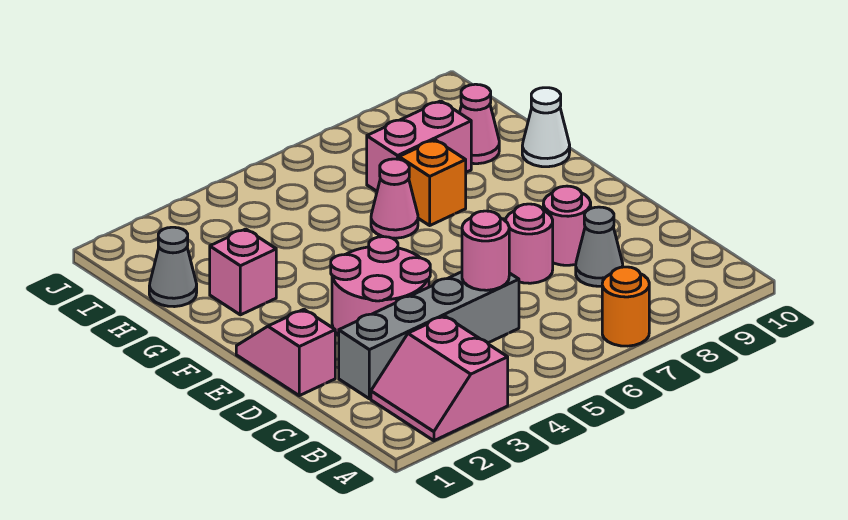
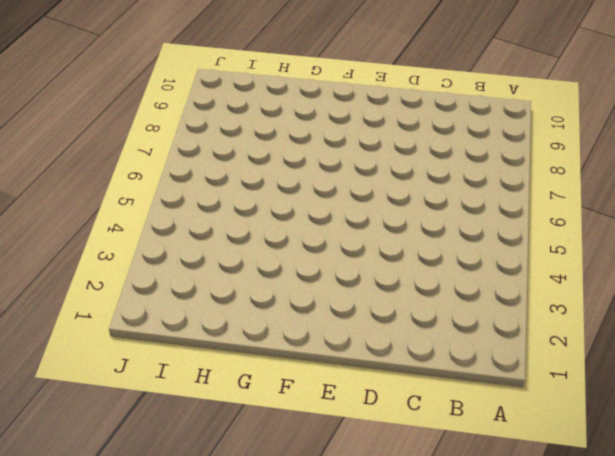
none -> pink 2x2 slope [371,316,508,441]
none -> orange 1x1 round brick [602,267,649,346]
none -> grey 1x4 brick [339,272,519,399]

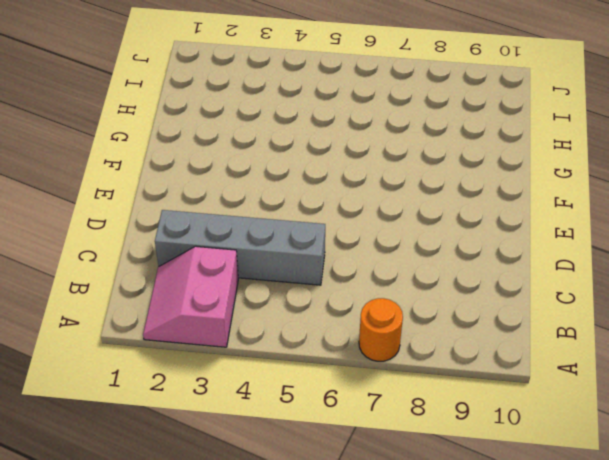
none -> grey 1x1 cone [576,207,623,286]
none -> pink 1x2 slope [236,309,335,396]
none -> pink 2x2 round brick [331,237,430,336]

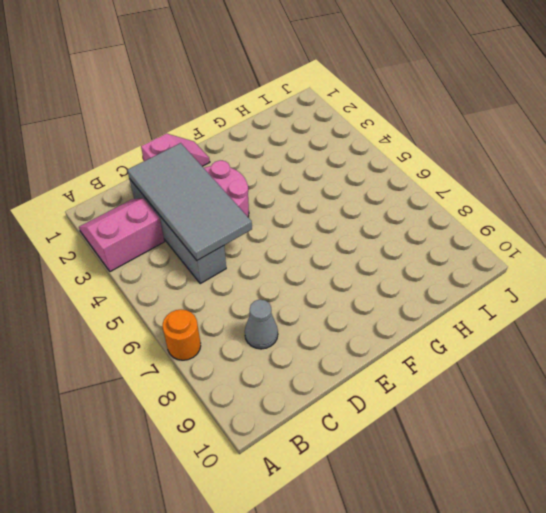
grey 2x4 tile [127,143,252,260] -> pink 1x1 round brick [462,211,509,290]
none -> pink 1x1 round brick [506,204,553,283]
none -> pink 1x1 round brick [543,186,591,265]
none -> pink 1x1 brick [210,229,276,315]

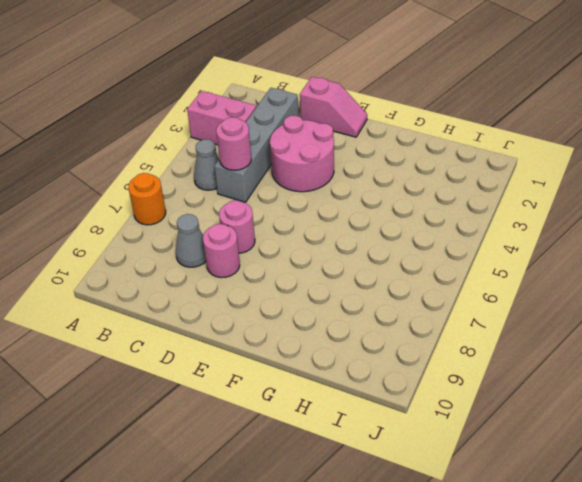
grey 1x1 cone [194,139,219,190] -> grey 1x1 cone moved to [149,227,197,307]
none -> pink 1x1 brick [210,229,276,315]
none -> pink 1x1 cone [371,159,418,238]
none -> orange 1x1 brick [399,140,466,225]

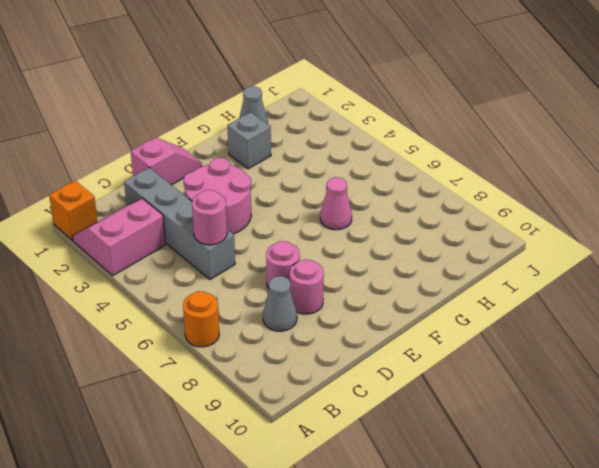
orange 1x1 brick [49,181,98,240] -> orange 1x1 brick moved to [399,140,466,225]
grey 1x1 brick [227,112,271,169] -> pink 1x1 brick [210,229,276,315]
none -> white 1x1 cone [522,88,570,167]
none -> pink 1x2 brick [367,101,471,191]
none -> pink 1x1 cone [460,84,499,164]

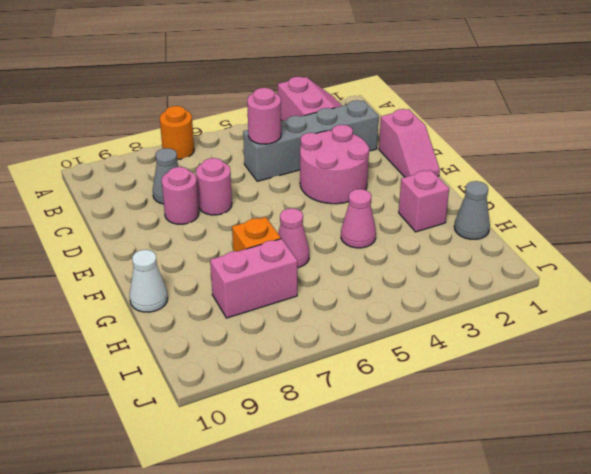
pink 1x1 cone [341,189,376,248] -> pink 1x1 cone moved to [460,84,499,164]

